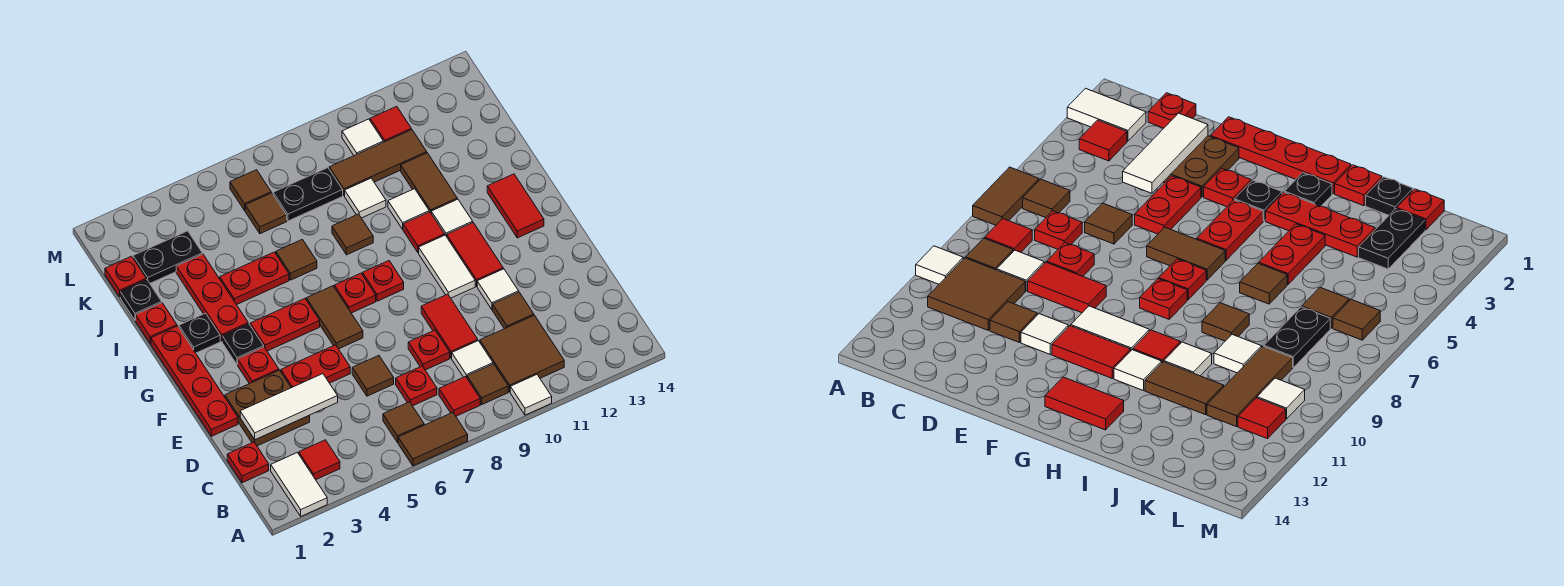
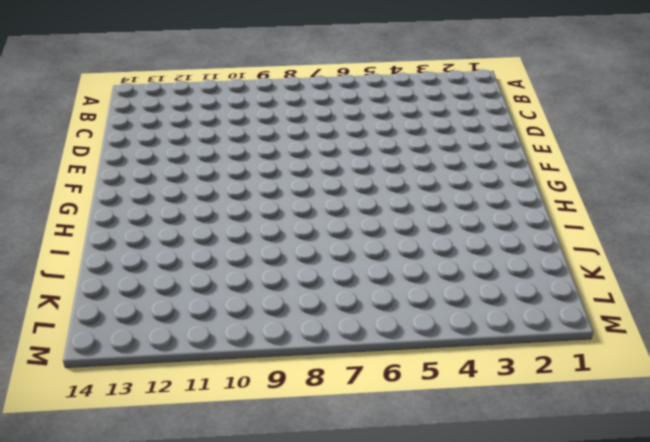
none -> white 1x2 tile [271,453,327,516]
none -> brown 1x2 tile [398,413,468,466]
none -> white 1x1 tile [510,375,552,415]
none -> red 1x1 tile [299,440,340,480]

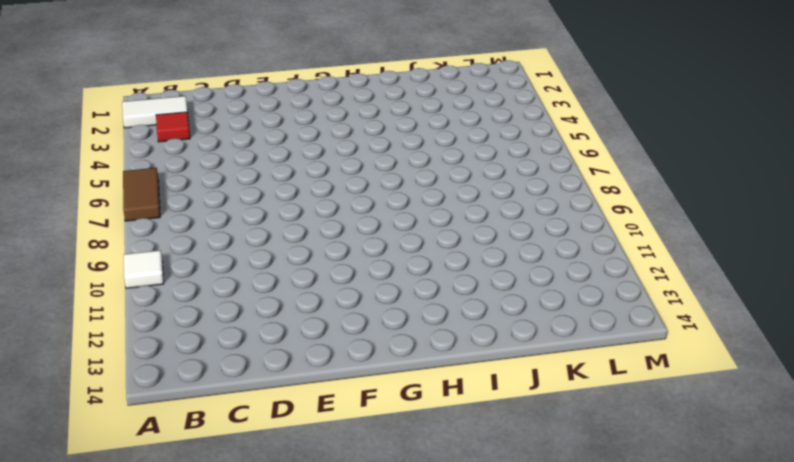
none -> brown 1x1 tile [383,402,424,442]
none -> red 1x1 tile [439,377,480,416]
none -> brown 1x1 tile [467,364,508,404]
none -> brown 2x2 tile [480,315,564,392]

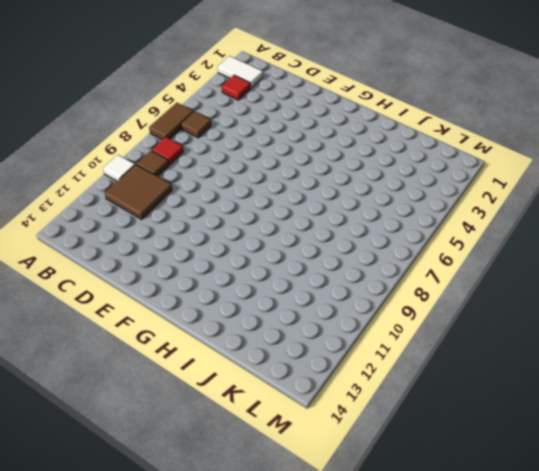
none -> red 1x1 plate [227,442,269,483]
none -> red 1x1 plate [396,366,437,406]
none -> white 1x1 tile [452,341,493,378]
none -> brown 2x2 plate [225,370,310,446]

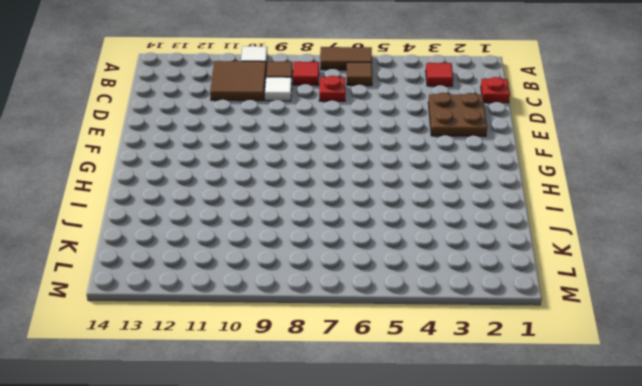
none -> white 1x2 tile [271,453,327,516]
none -> brown 1x1 tile [352,356,394,396]
none -> red 1x1 plate [408,330,450,370]
none -> red 1x2 tile [421,294,478,358]

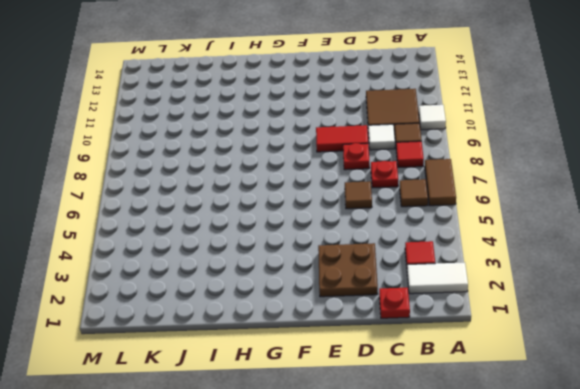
none -> brown 1x1 tile [493,292,534,329]
none -> red 1x4 plate [151,326,238,436]
none -> red 1x2 plate [281,345,350,388]
none -> white 1x1 tile [477,269,519,310]

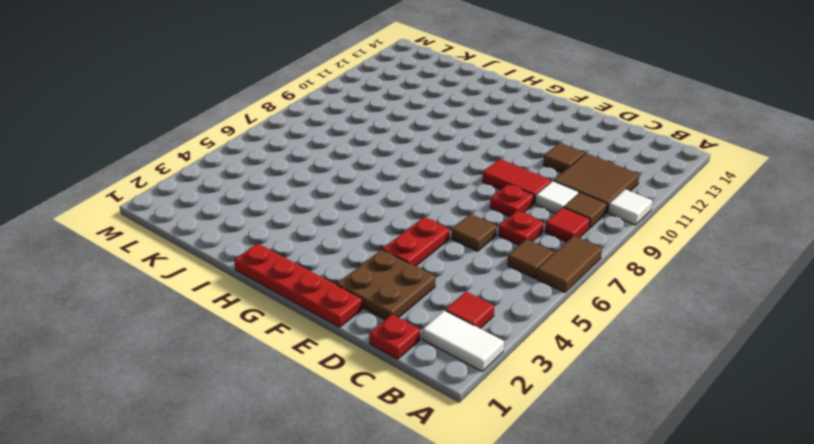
none -> white 1x1 tile [477,269,519,310]
none -> red 1x1 plate [238,347,279,384]
none -> brown 1x2 tile [306,286,363,349]
none -> white 1x2 tile [419,235,475,298]

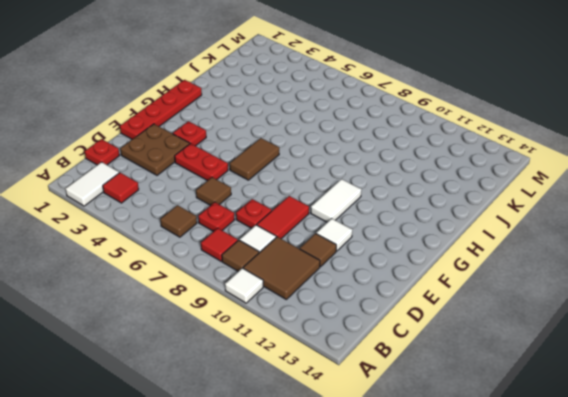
none -> brown 1x2 tile [398,413,468,466]
none -> red 1x2 tile [447,223,503,286]
none -> black 1x1 plate [222,324,264,365]
none -> red 1x2 plate [250,299,320,351]

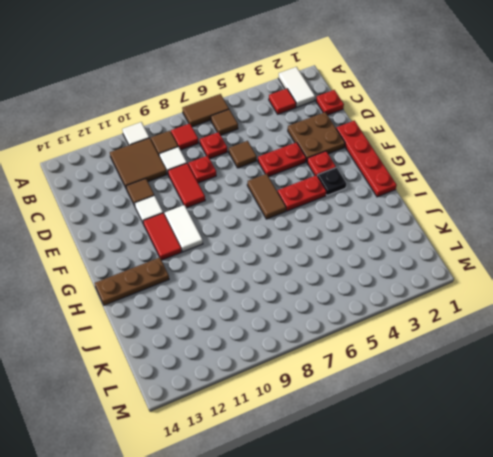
brown 1x3 plate [95,257,169,305] -> red 1x2 tile [487,174,544,238]
none -> red 1x1 plate [334,273,376,313]
none -> red 1x1 plate [363,261,404,301]
none -> black 1x1 plate [179,313,220,353]
none -> red 1x3 plate [176,254,248,341]

